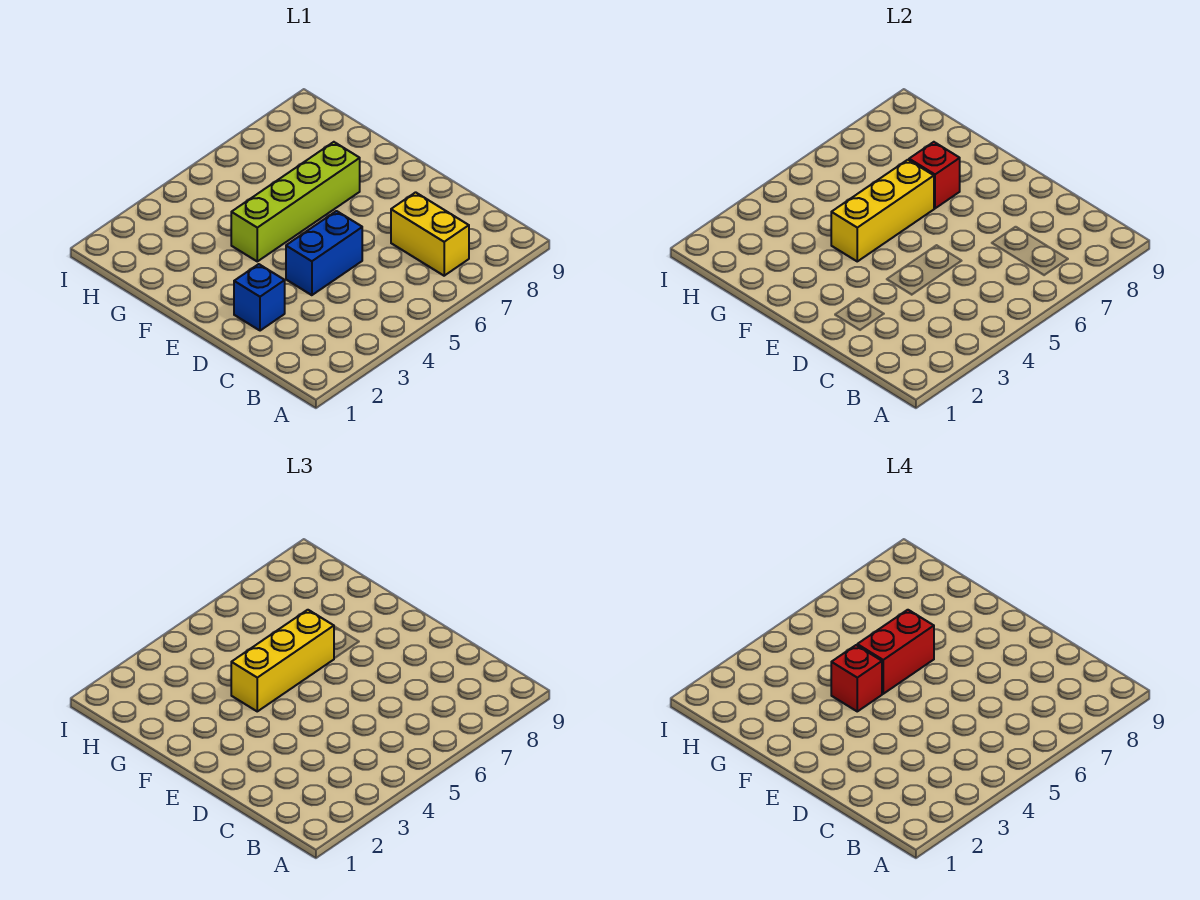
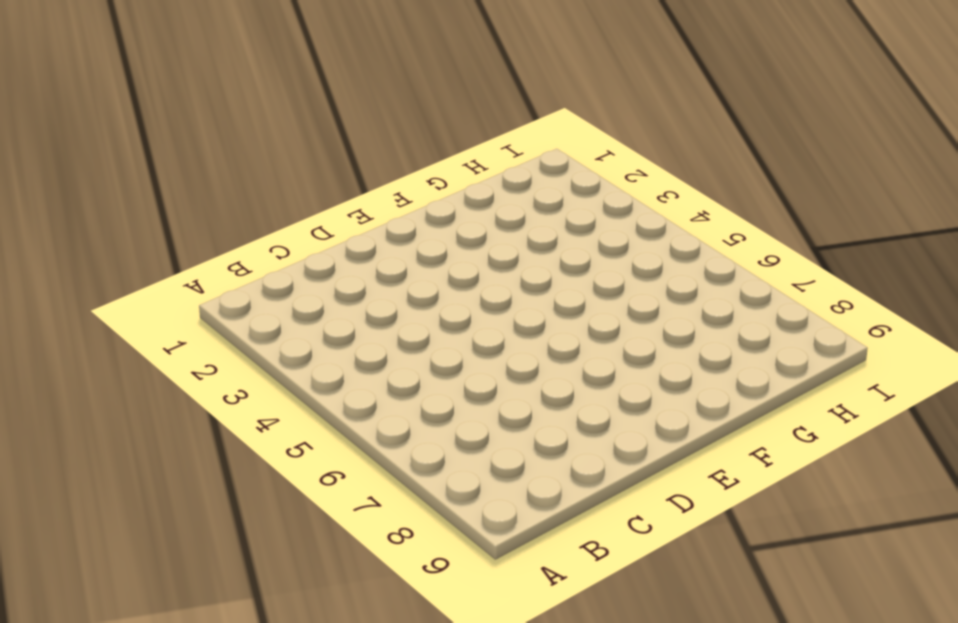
none -> yellow 1x2 brick [391,192,469,276]
none -> blue 1x1 brick [234,264,285,331]

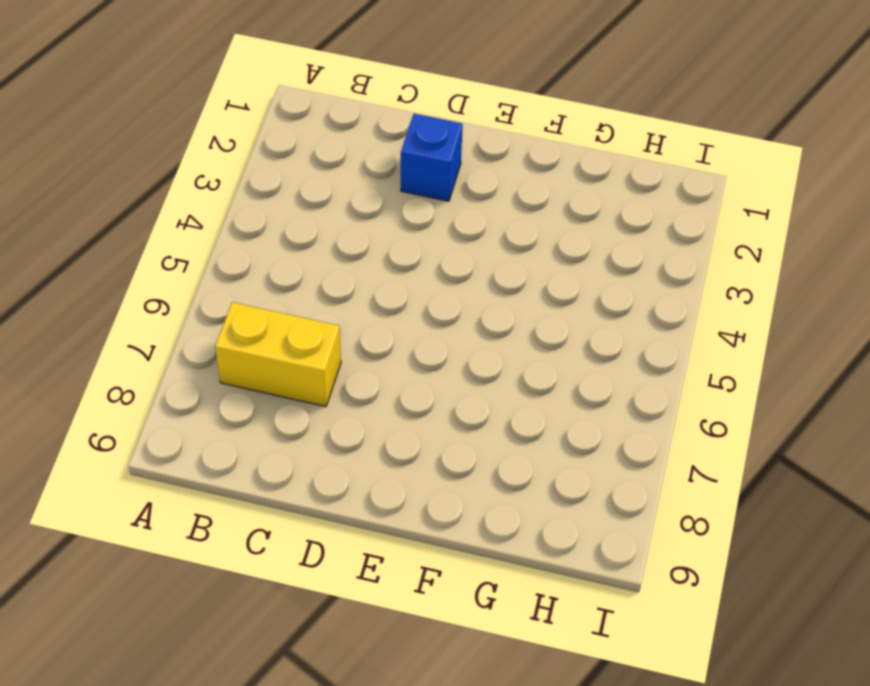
none -> blue 1x2 brick [286,211,362,295]
none -> lime 1x4 brick [231,142,360,261]

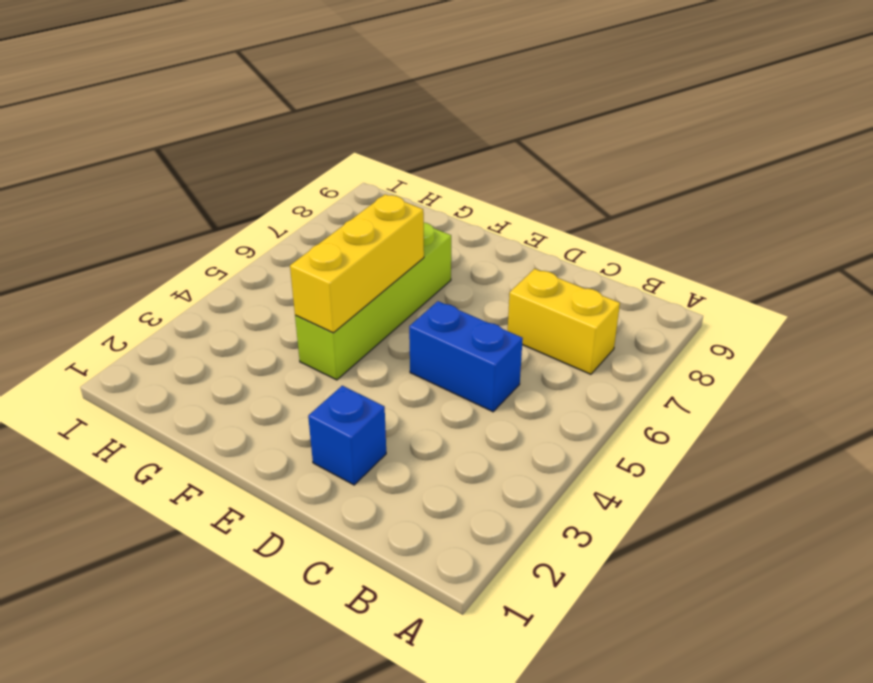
blue 1x2 brick [409,301,523,412] -> blue 1x2 brick turned to [286,211,362,295]
none -> red 1x1 brick [909,142,960,208]
none -> yellow 1x3 brick [231,610,334,711]

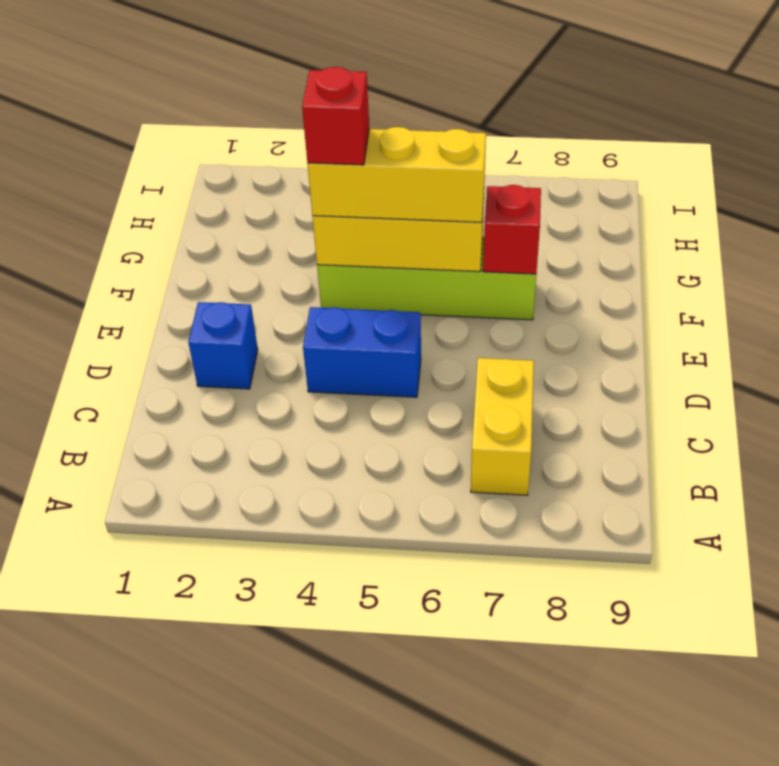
none -> red 1x2 brick [857,610,934,694]

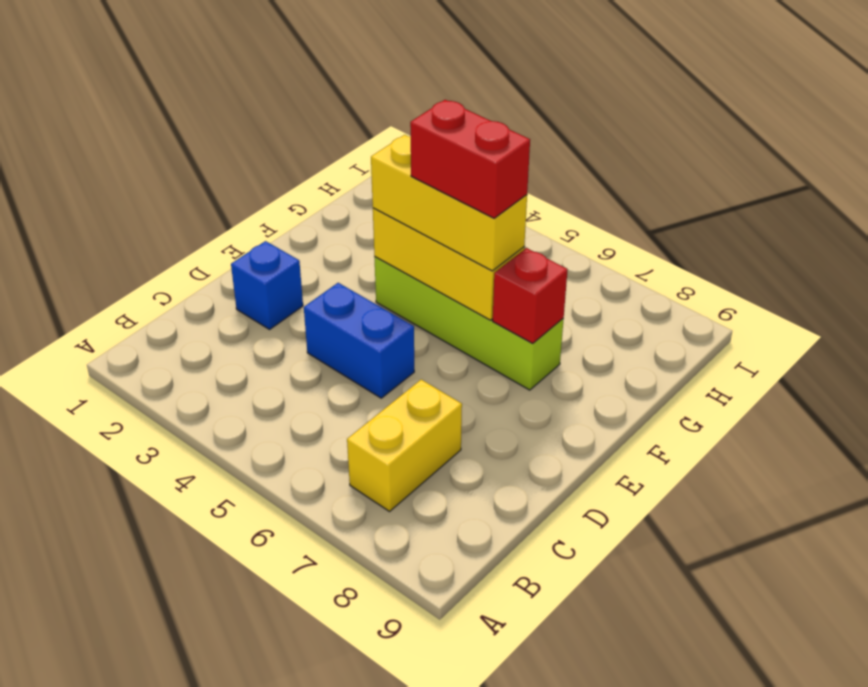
none -> red 1x1 brick [831,645,882,711]

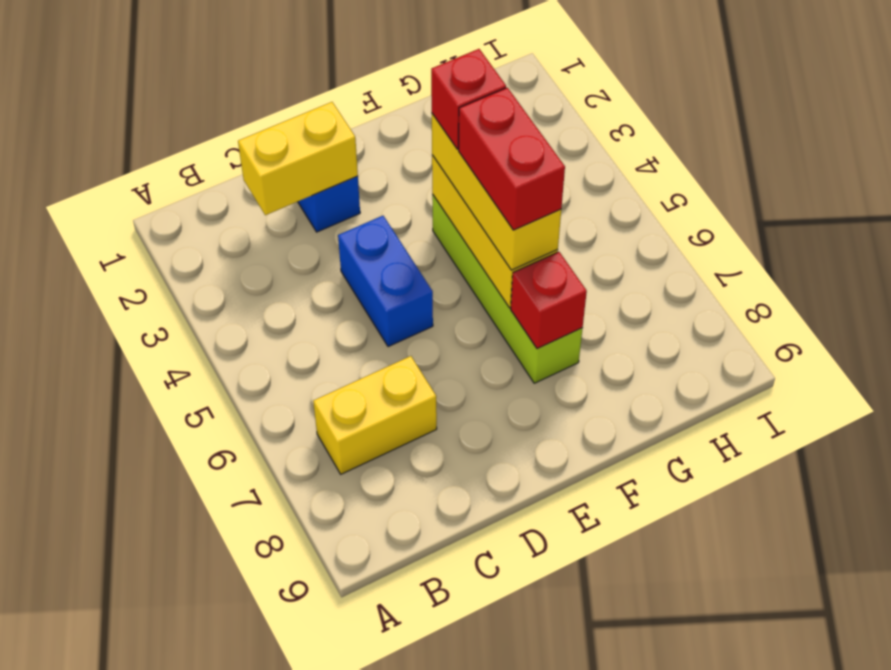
yellow 1x2 brick [238,102,358,215] -> none

